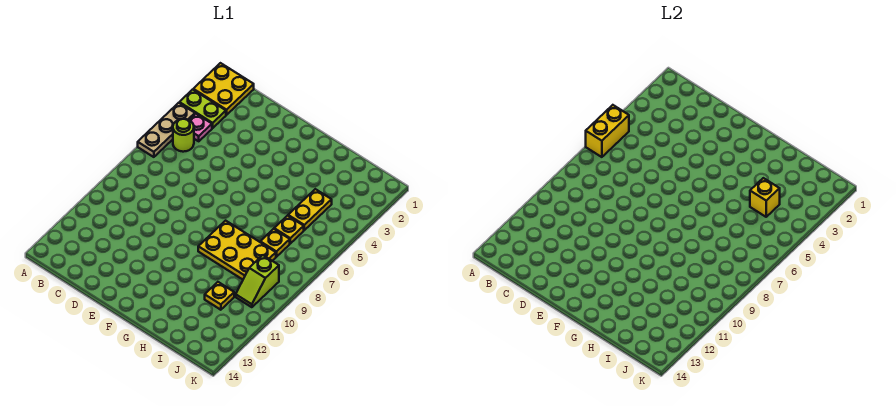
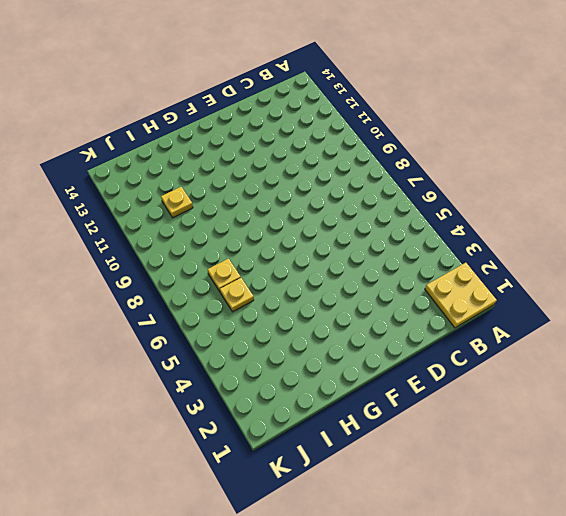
none -> lime 1x2 plate [179,89,226,128]
none -> tan 1x3 plate [138,103,195,157]
none -> pink 1x1 plate [189,114,212,141]

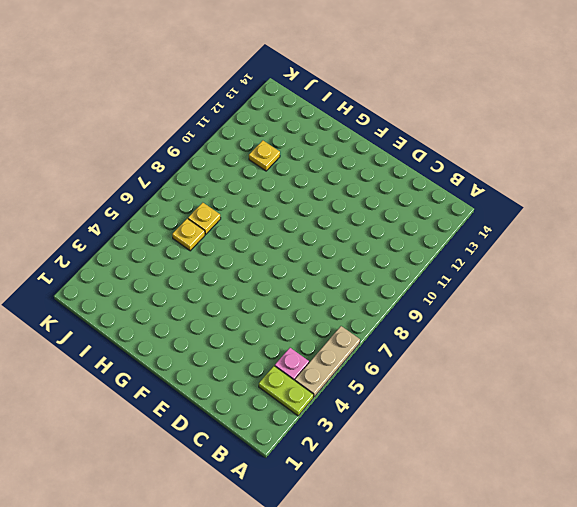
none -> yellow 2x2 plate [193,63,254,115]
none -> lime 1x1 round brick [173,119,194,152]
none -> yellow 2x3 plate [198,221,276,280]

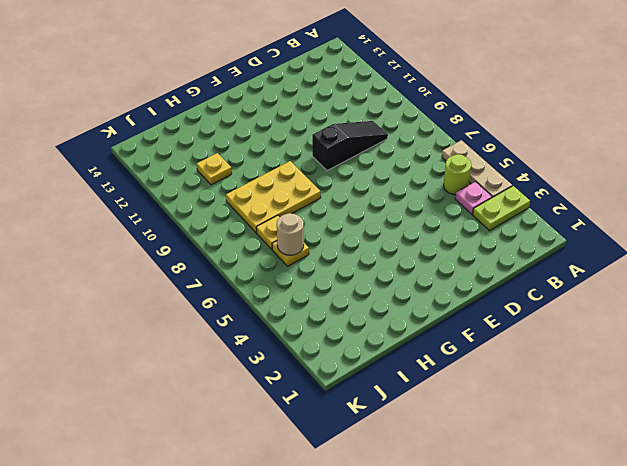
black 1x3 slope [312,121,388,171] -> none
tan 1x1 round brick [277,213,304,255] -> none
none -> yellow 2x2 plate [193,63,254,115]
none -> yellow 1x2 plate [288,189,332,230]
none -> lime 1x2 slope [236,255,279,307]

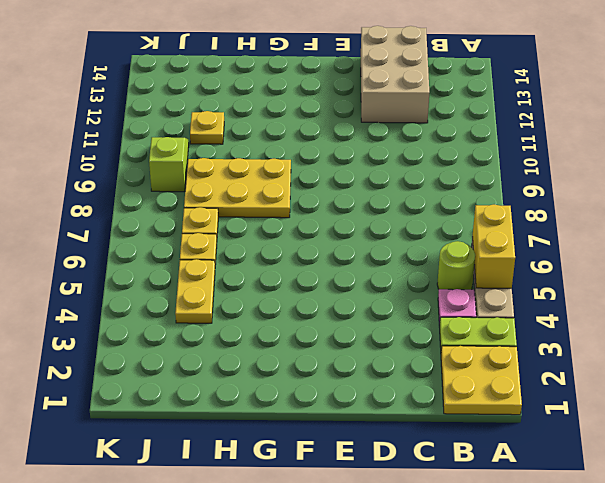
tan 2x3 brick [361,26,429,123] -> none
none -> yellow 1x1 brick [750,178,780,217]

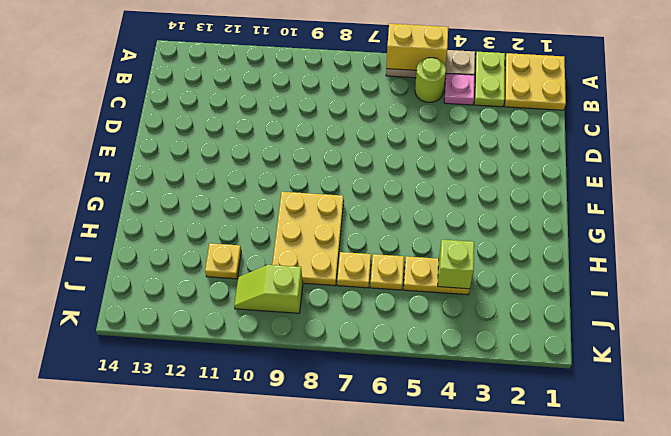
lime 1x1 brick [438,240,474,289] -> yellow 1x1 brick [750,178,780,217]

